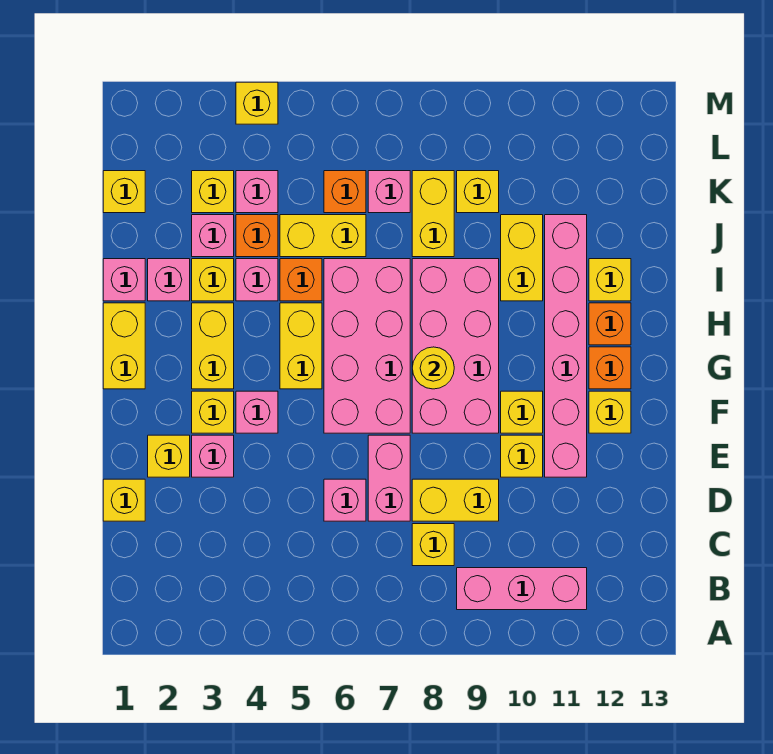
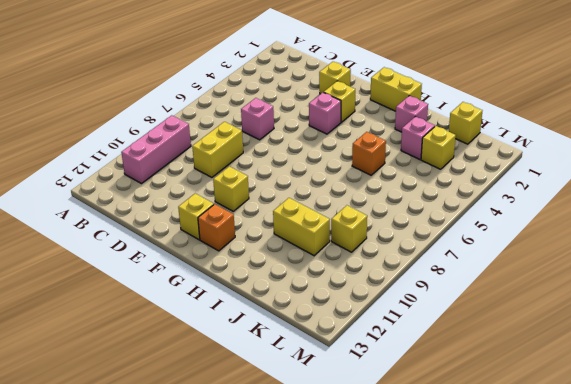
none -> yellow 1x1 brick [412,524,454,566]
none -> yellow 1x1 brick [103,479,145,521]
none -> pink 1x2 brick [368,435,410,521]
none -> pink 1x1 brick [192,435,234,477]

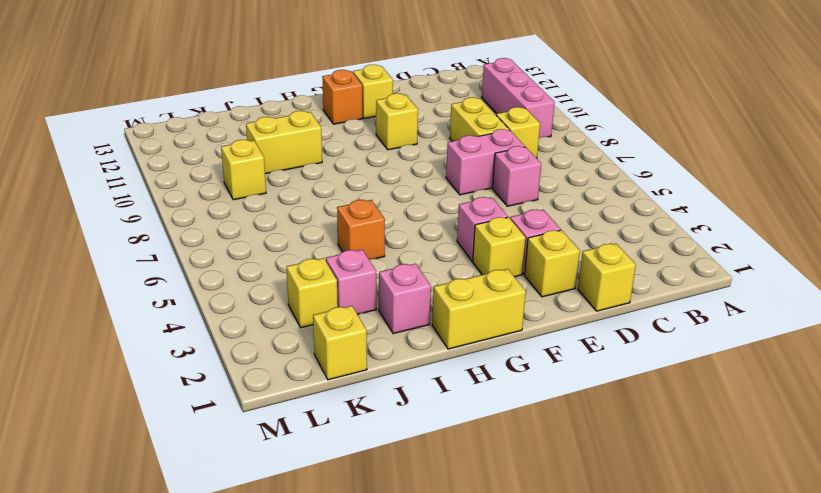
none -> yellow 1x1 brick [501,435,543,477]
none -> pink 1x6 brick [545,215,587,477]
none -> pink 2x4 brick [324,259,410,433]
none -> pink 2x4 brick [412,259,499,433]

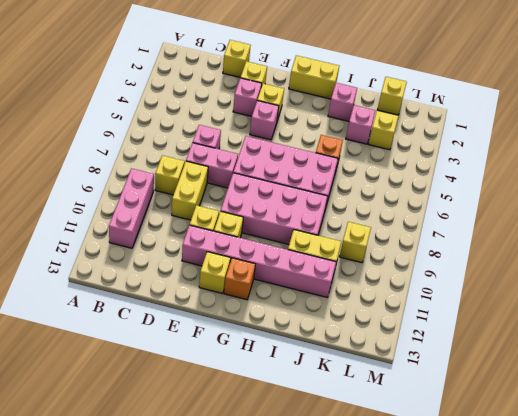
none -> yellow 1x2 brick [192,303,234,389]
none -> yellow 1x2 brick [280,303,322,389]
none -> orange 1x1 brick [589,303,631,345]
none -> pink 1x1 brick [103,259,145,301]

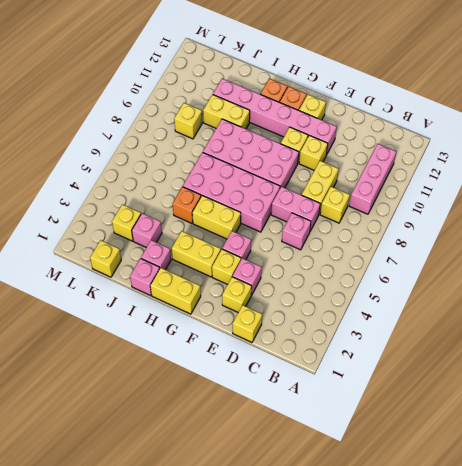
none -> yellow 1x1 brick [192,259,234,301]
none -> pink 1x1 brick [236,259,278,301]
none -> yellow 1x1 brick [589,259,631,301]
none -> orange 1x1 brick [236,215,278,257]

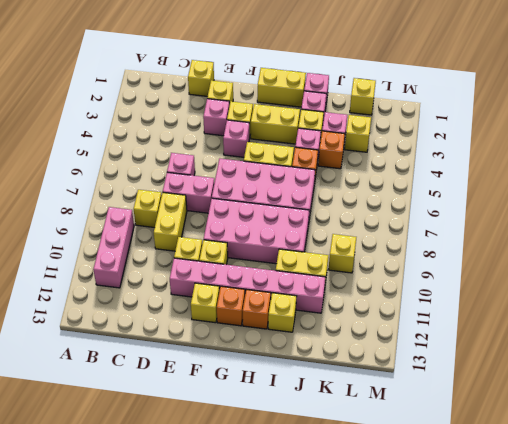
none -> yellow 1x2 brick [280,215,366,257]
none -> yellow 1x2 brick [412,171,454,257]
none -> pink 1x1 brick [236,171,278,213]
none -> orange 1x1 brick [324,171,366,213]

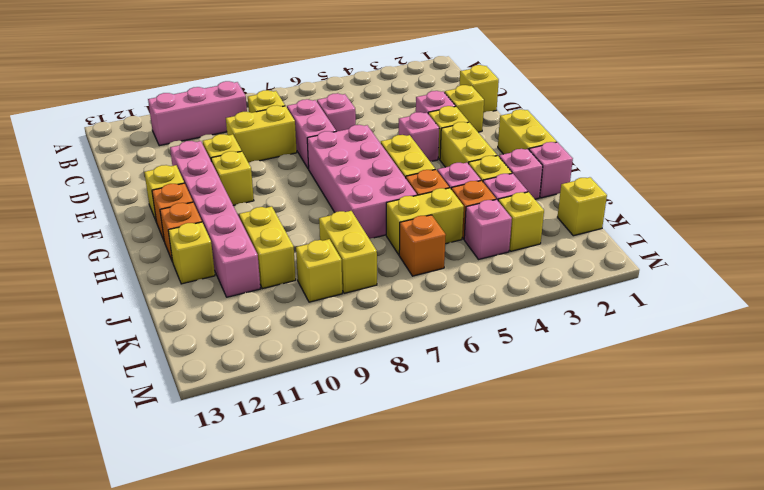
none -> pink 2x4 brick [412,259,499,433]
none -> pink 1x1 brick [368,171,410,213]
none -> yellow 1x1 brick [236,82,278,124]
none -> yellow 1x1 round brick [412,347,454,389]

